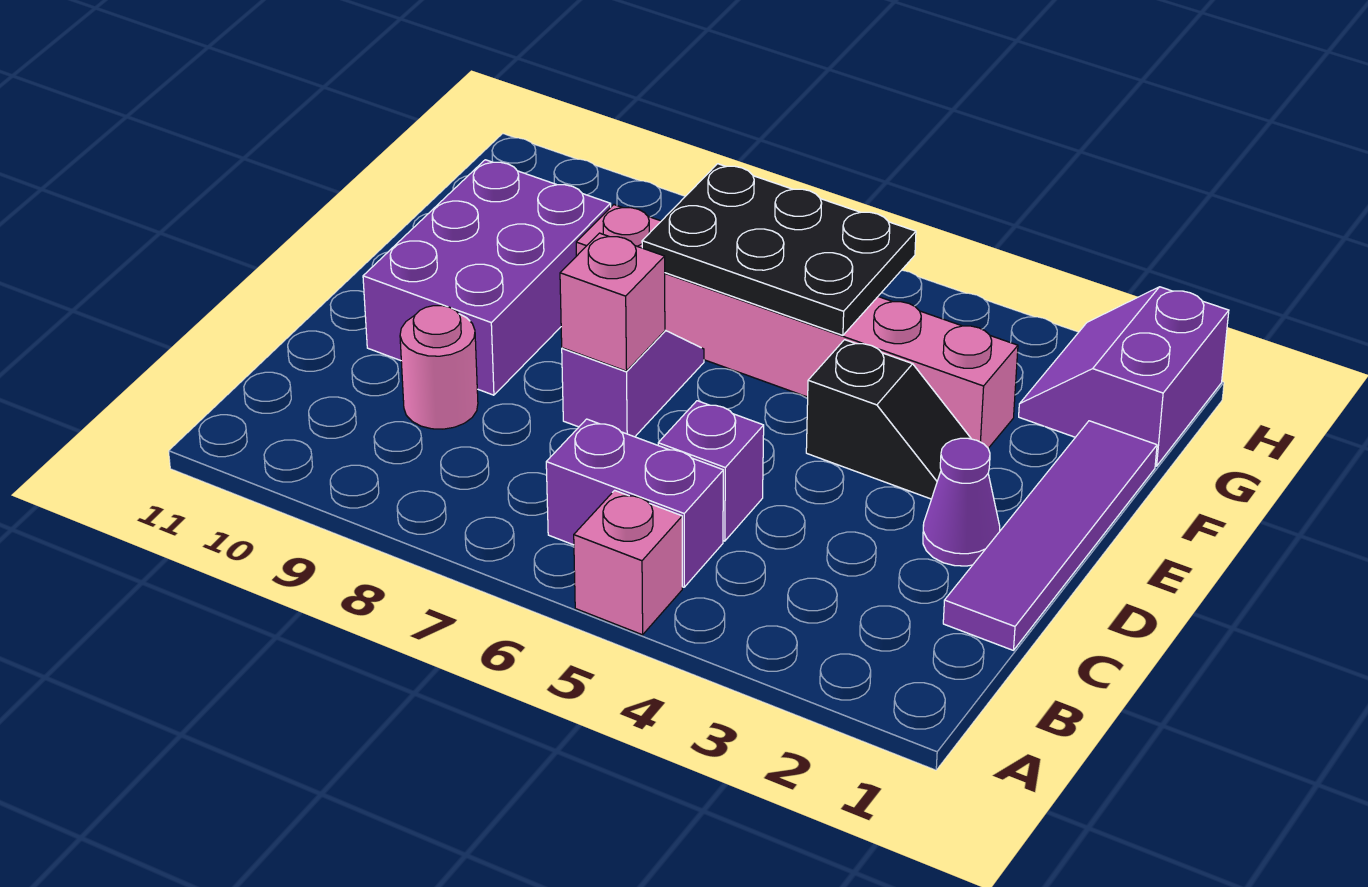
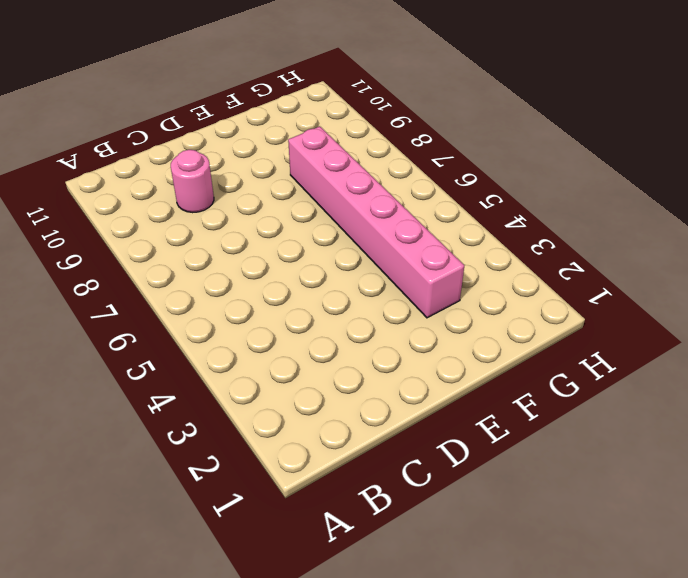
none -> pink 1x1 brick [574,490,682,635]
none -> purple 1x2 brick [546,419,723,587]
none -> purple 1x4 tile [943,421,1157,650]

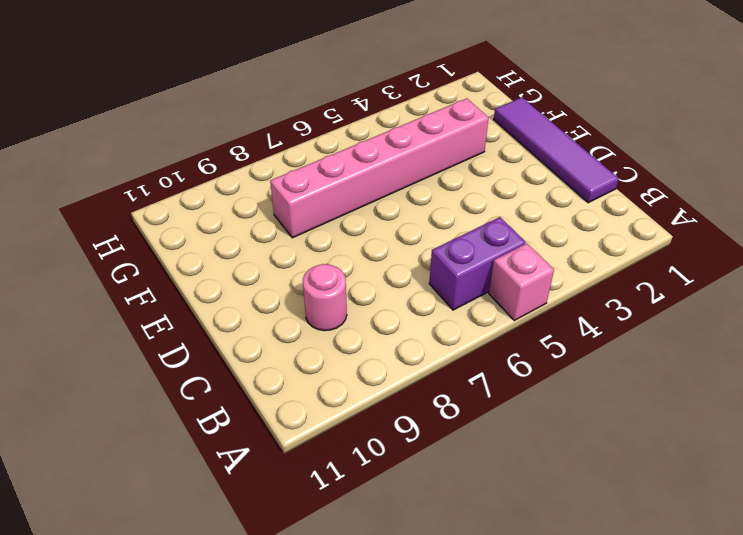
none -> purple 1x1 brick [658,401,764,541]
none -> purple 1x1 cone [923,438,1000,566]
none -> purple 1x2 slope [562,330,704,437]

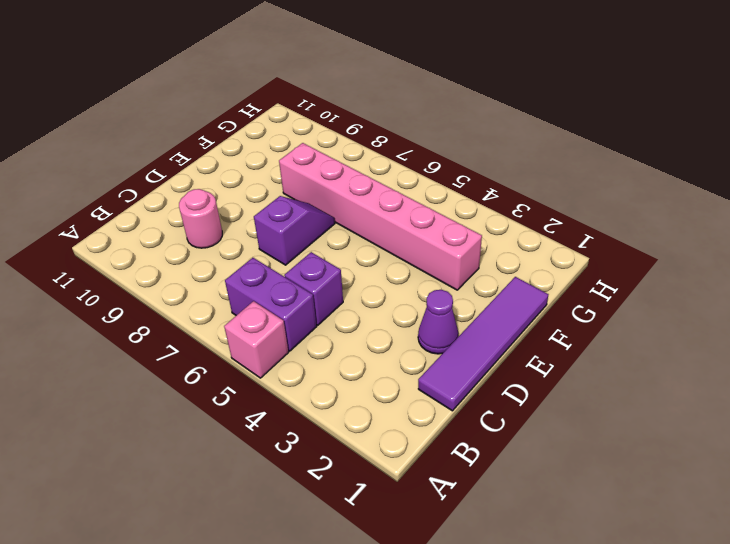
none -> purple 2x3 brick [363,160,611,395]
none -> black 1x2 slope [806,340,971,499]
none -> purple 2x2 slope [1019,287,1229,466]

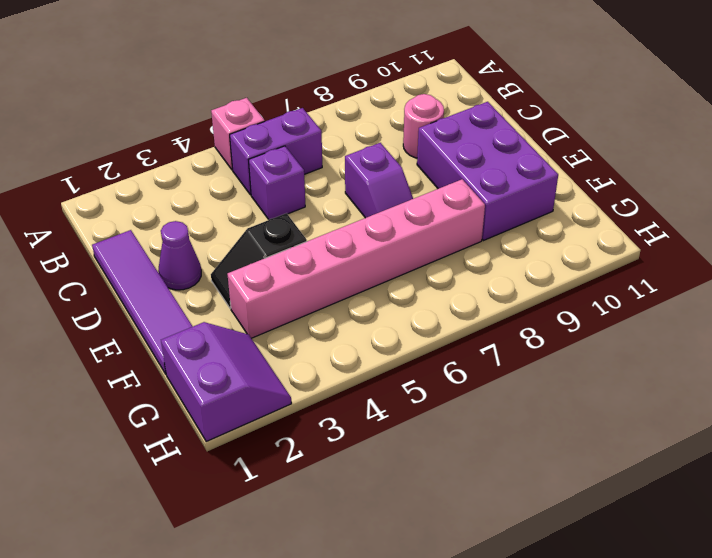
none -> pink 1x1 brick [560,233,665,371]
none -> black 2x3 plate [642,164,916,335]

